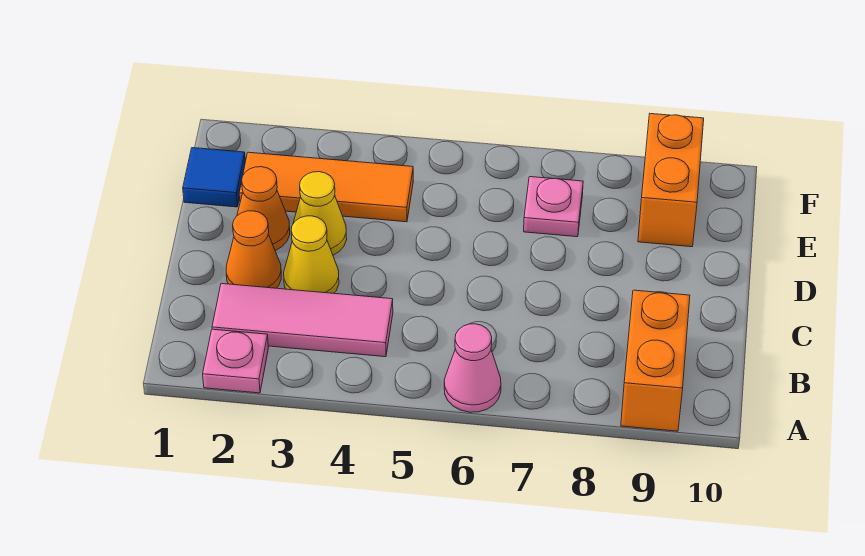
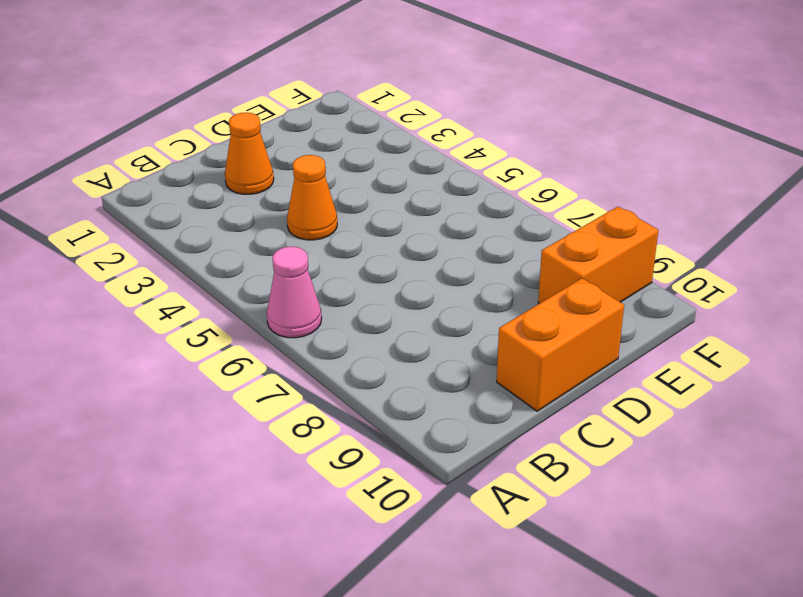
orange 1x1 cone [287,155,337,240] -> orange 1x1 cone moved to [237,167,290,251]
orange 1x2 brick [497,278,624,411] -> orange 1x2 brick moved to [621,290,690,431]
none -> pink 1x1 plate [203,329,268,393]
none -> pink 1x3 tile [212,283,393,357]
none -> yellow 1x1 cone [284,216,339,293]

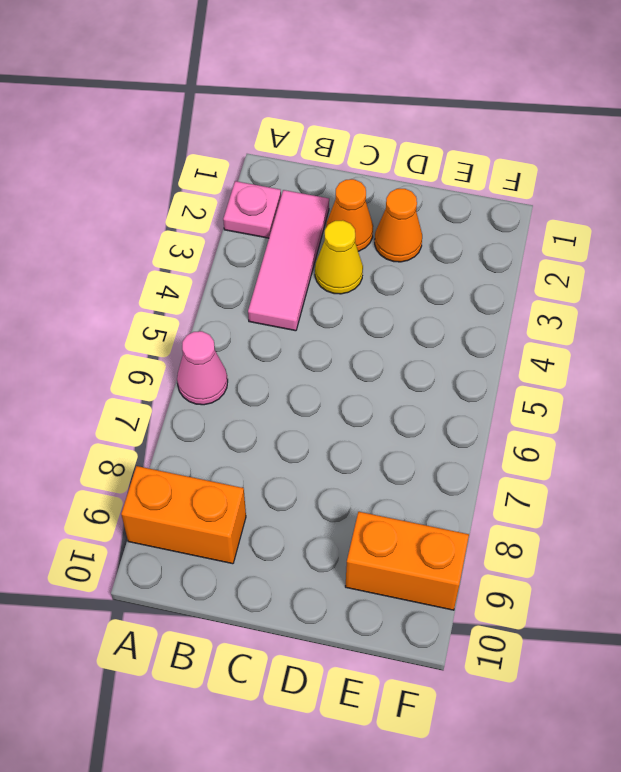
none -> yellow 1x1 cone [293,172,347,255]
none -> blue 1x1 tile [183,148,245,207]
none -> orange 1x3 tile [239,152,413,222]

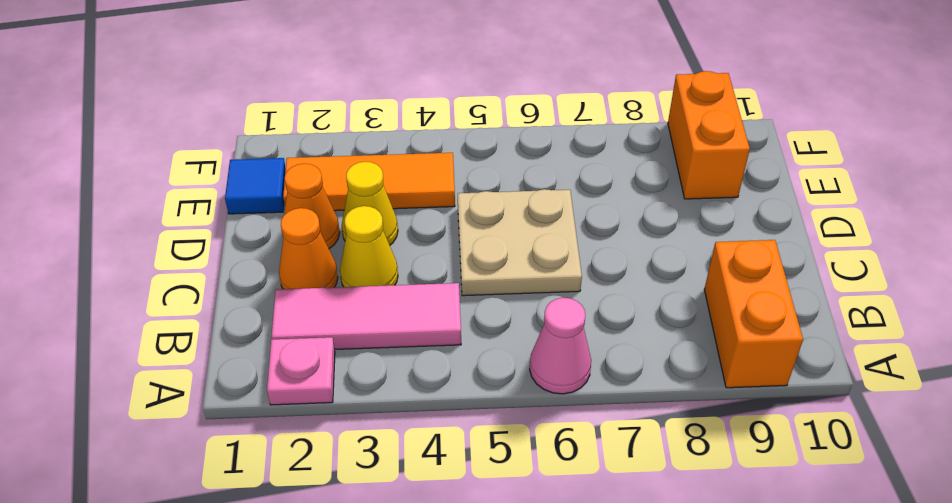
tan 2x2 plate [458,189,582,296] -> none
none -> pink 1x1 plate [524,177,583,237]

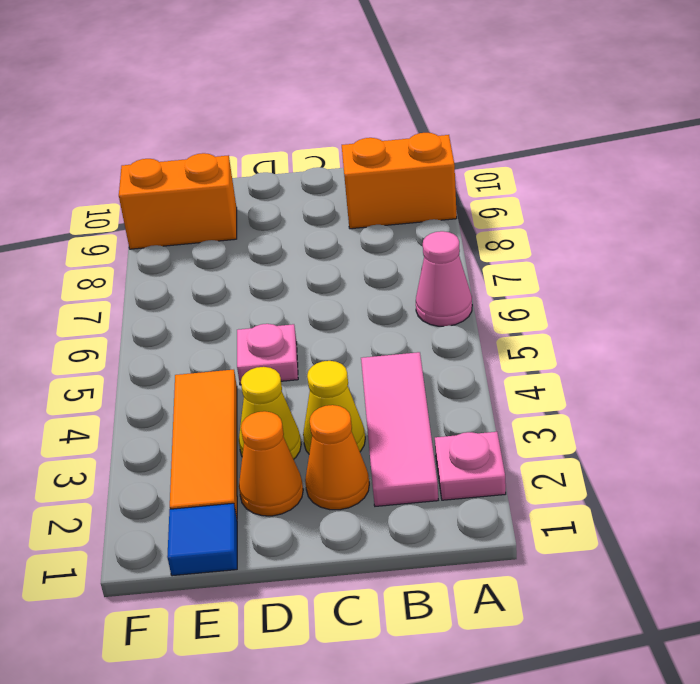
pink 1x1 plate [237,324,298,385] -> pink 1x1 plate moved to [524,177,583,237]

